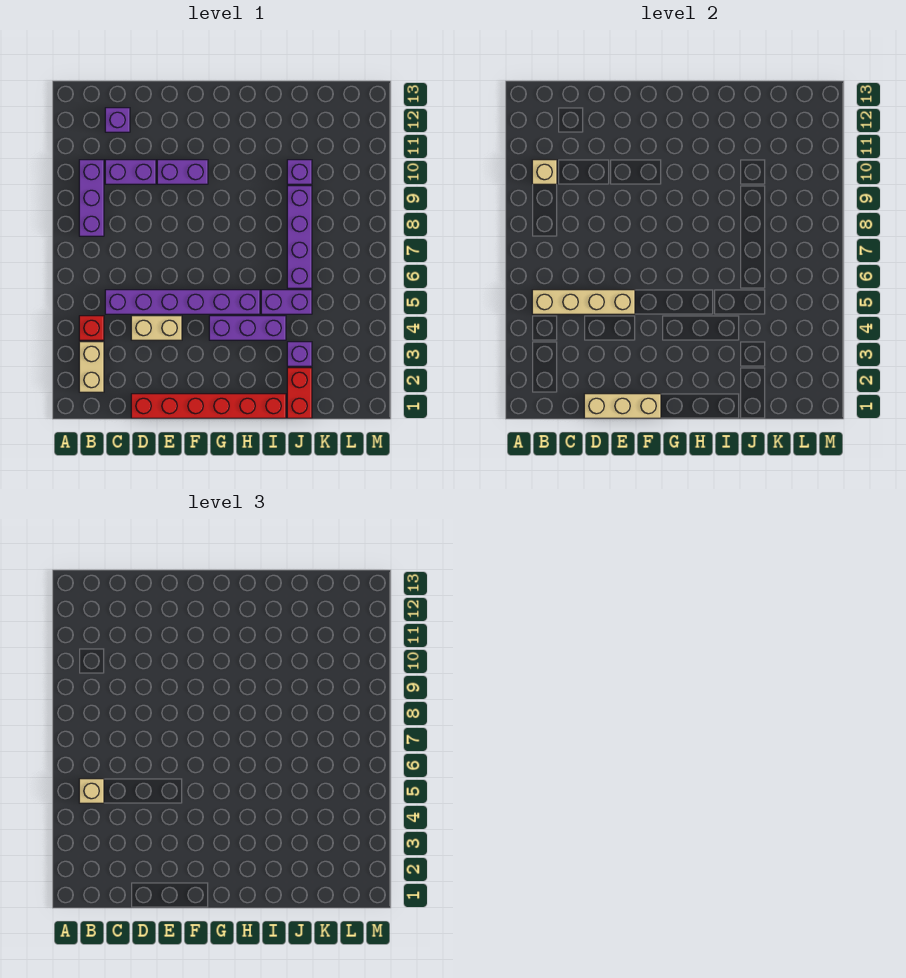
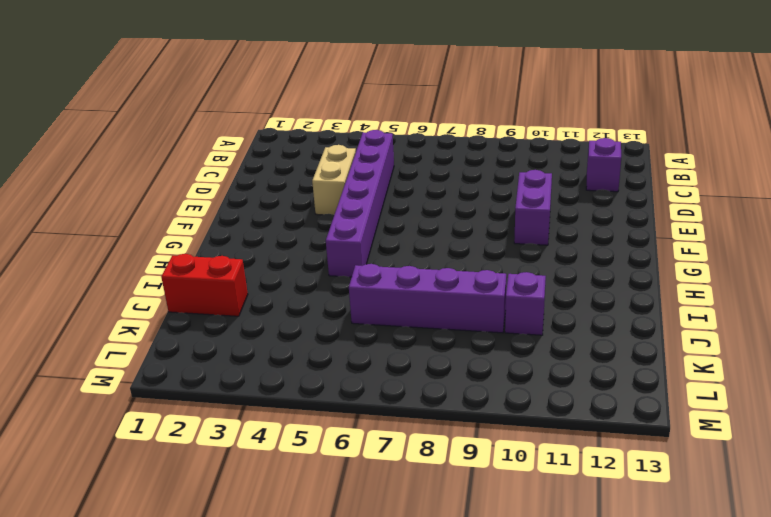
none -> tan 1x2 brick [79,342,104,392]
none -> red 1x1 brick [79,316,104,340]
none -> purple 1x3 brick [79,160,104,236]

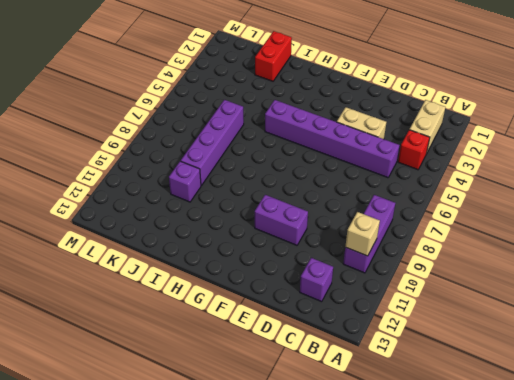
none -> purple 1x2 brick [105,160,156,184]
none -> red 1x6 brick [131,394,286,418]
none -> purple 1x3 brick [209,316,286,340]

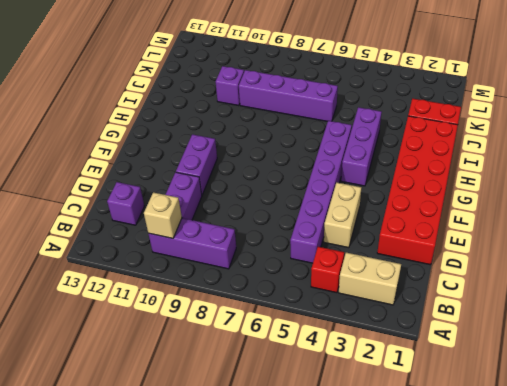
red 2x6 brick [377,116,458,265] -> red 1x6 brick [131,394,286,418]
none -> purple 1x2 brick [261,290,312,314]
none -> purple 1x1 brick [287,342,312,366]
none -> tan 1x4 brick [532,290,635,314]

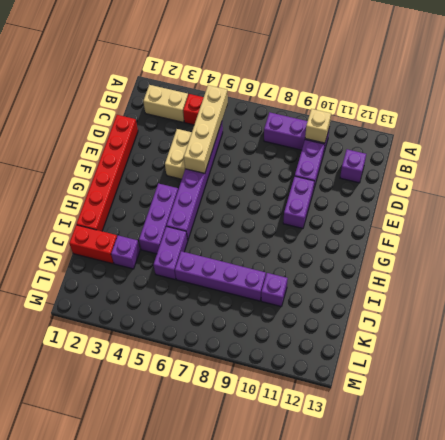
none -> tan 1x3 brick [584,394,661,418]
none -> tan 1x1 brick [79,779,104,803]

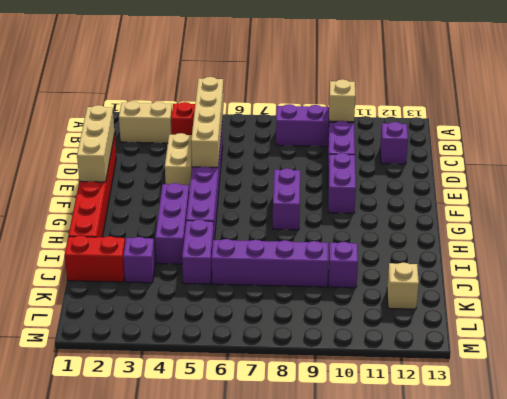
purple 1x2 brick [273,168,300,230] -> none
tan 1x1 brick [387,263,419,309] -> tan 1x1 brick moved to [79,779,104,803]

